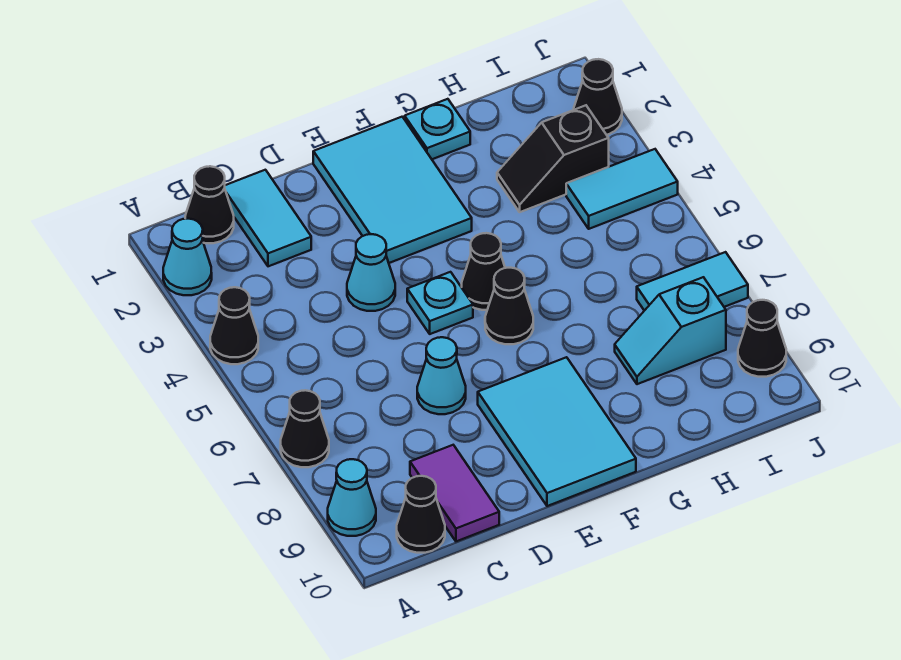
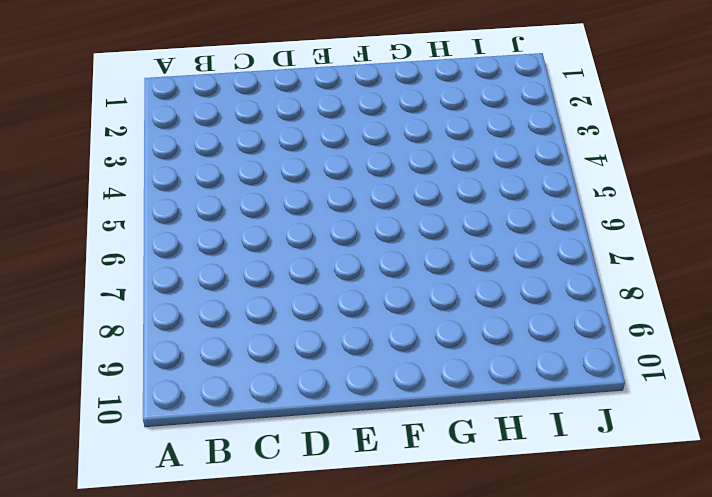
none -> cyan 1x1 cone [163,219,212,295]
none -> black 1x1 cone [210,287,258,364]
none -> black 1x1 cone [281,390,329,467]

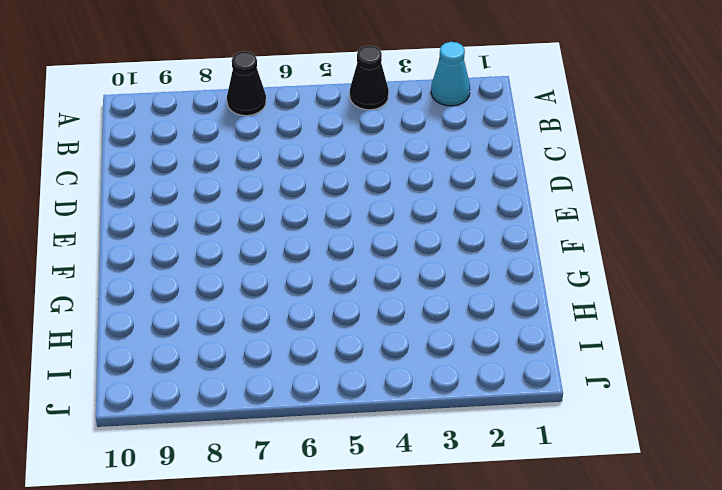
none -> cyan 1x1 cone [328,459,376,536]
none -> black 1x1 cone [185,166,234,243]
none -> black 1x1 cone [397,476,445,553]

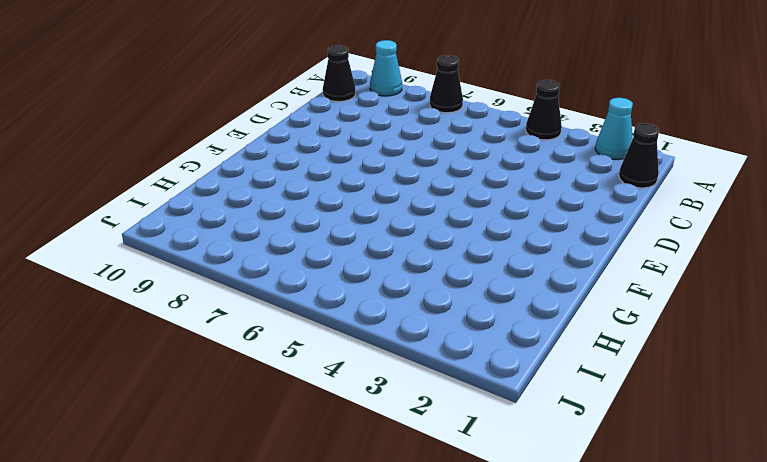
none -> cyan 1x2 tile [225,170,311,266]
none -> purple 1x2 tile [410,445,499,541]
none -> cyan 1x1 cone [347,234,395,311]

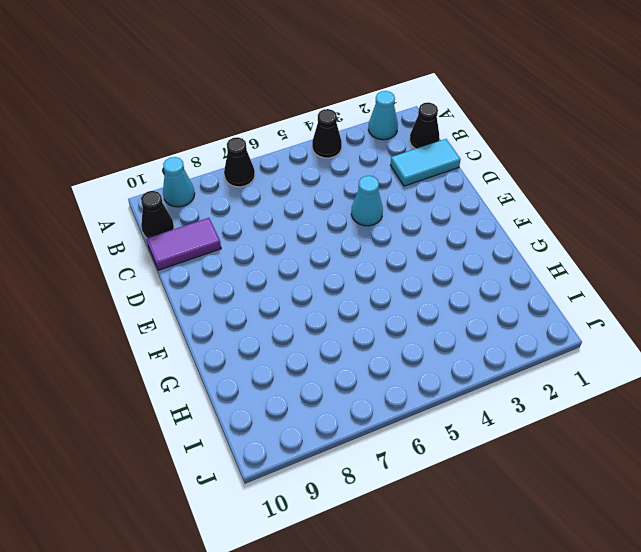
none -> cyan 1x1 cone [417,337,466,414]
none -> cyan 2x3 tile [313,117,472,263]
none -> cyan 1x1 plate [407,272,473,334]

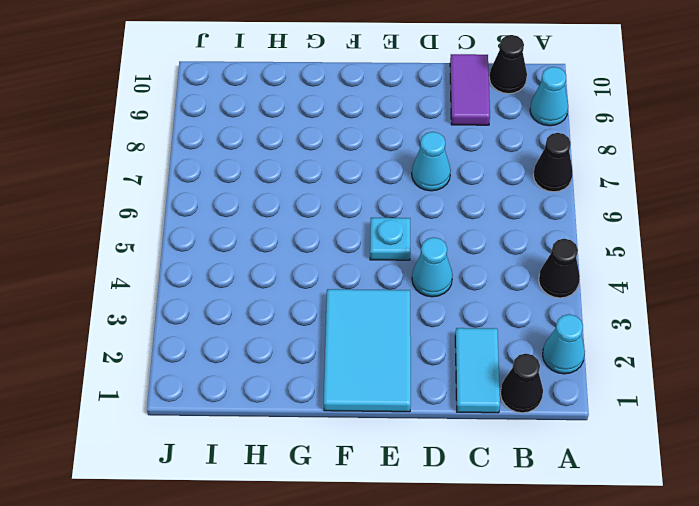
none -> cyan 2x3 tile [478,357,636,506]
none -> black 1x1 cone [462,233,505,310]
none -> black 1x1 cone [485,268,533,344]

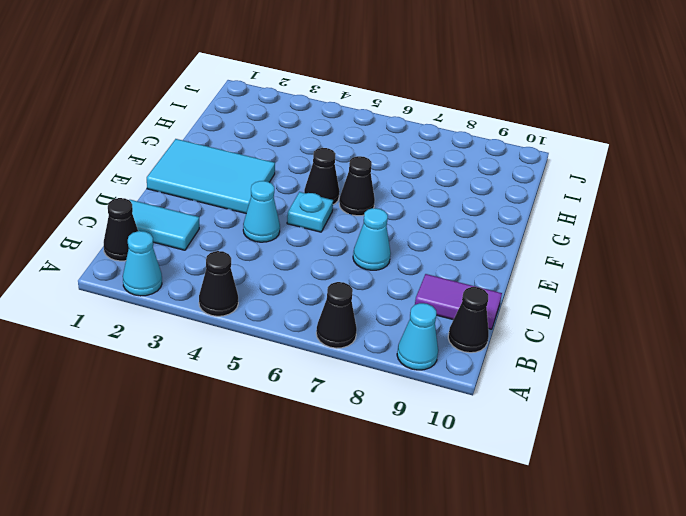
none -> cyan 2x3 tile [478,357,636,506]
none -> cyan 1x1 plate [405,99,470,159]
none -> black 1x2 slope [497,105,609,212]

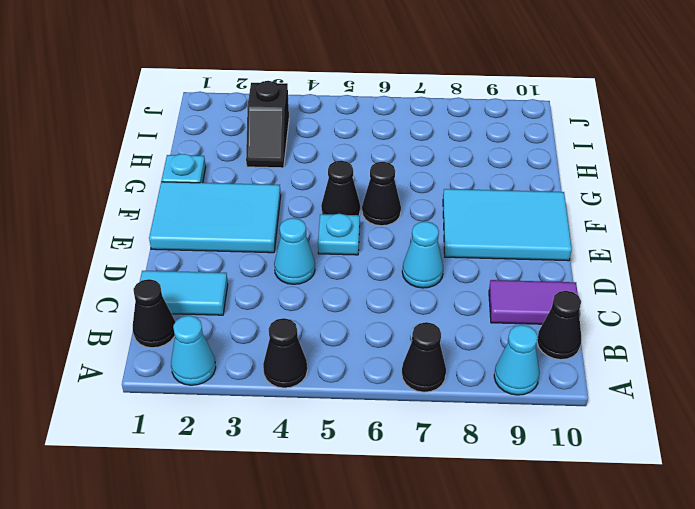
none -> cyan 1x2 slope [615,277,726,384]
none -> cyan 1x2 tile [566,149,678,229]
none -> cyan 1x2 tile [637,252,748,311]

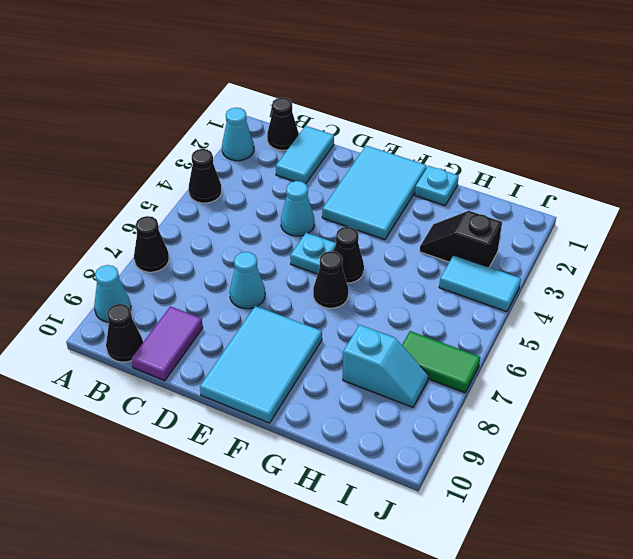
cyan 1x2 slope [343,325,428,407] -> cyan 1x2 slope turned to [615,277,726,384]
green 1x2 tile [402,331,480,393] -> cyan 1x2 tile [637,252,748,311]
none -> black 1x1 cone [574,59,622,135]
none -> black 1x1 cone [738,300,786,377]

